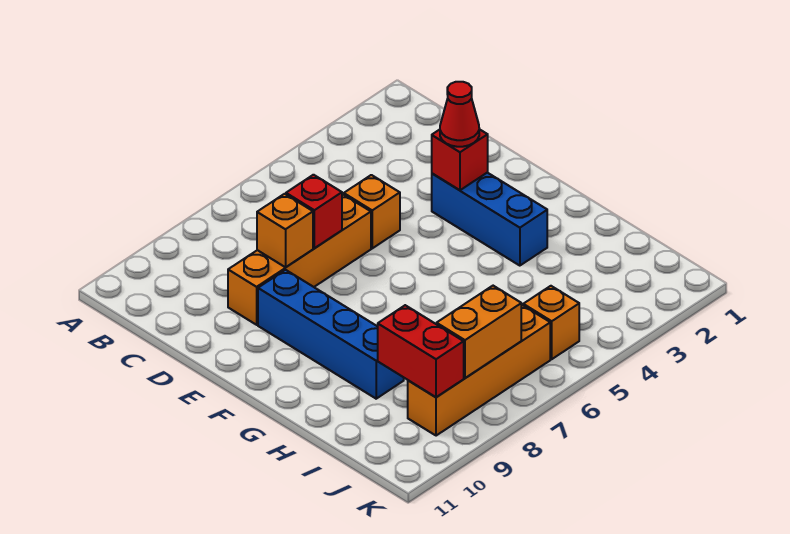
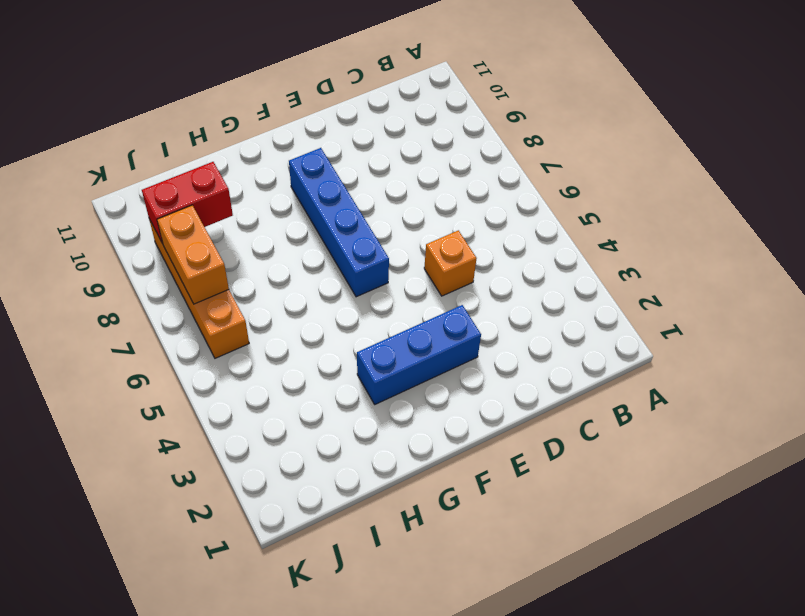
blue 1x4 brick [289,148,389,297] -> blue 1x4 brick turned to [258,270,404,399]
none -> orange 1x4 brick [228,194,371,325]
none -> orange 1x1 brick [523,286,579,359]
none -> red 1x1 brick [286,175,342,248]

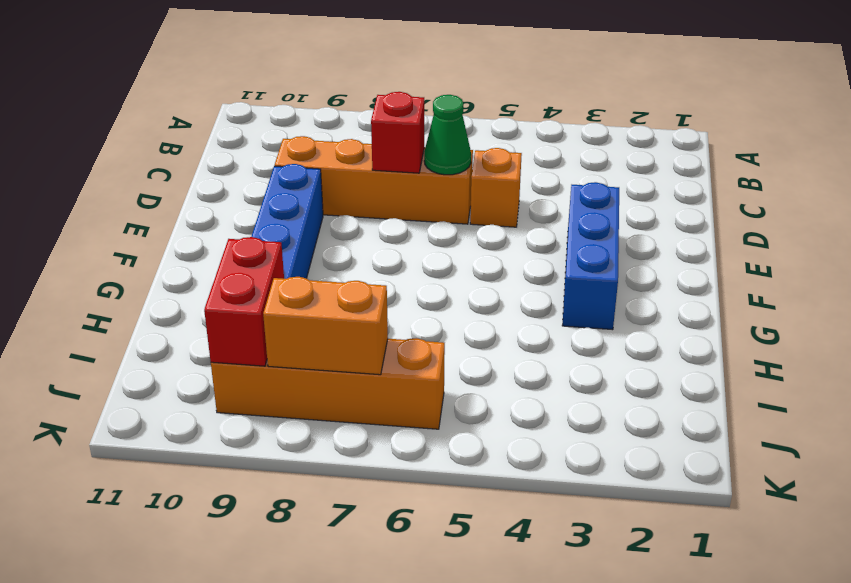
green 1x1 cone [424,95,471,175] -> none
none -> orange 1x1 brick [523,286,579,359]
none -> orange 1x1 brick [257,194,313,267]
none -> red 1x1 brick [432,129,488,190]

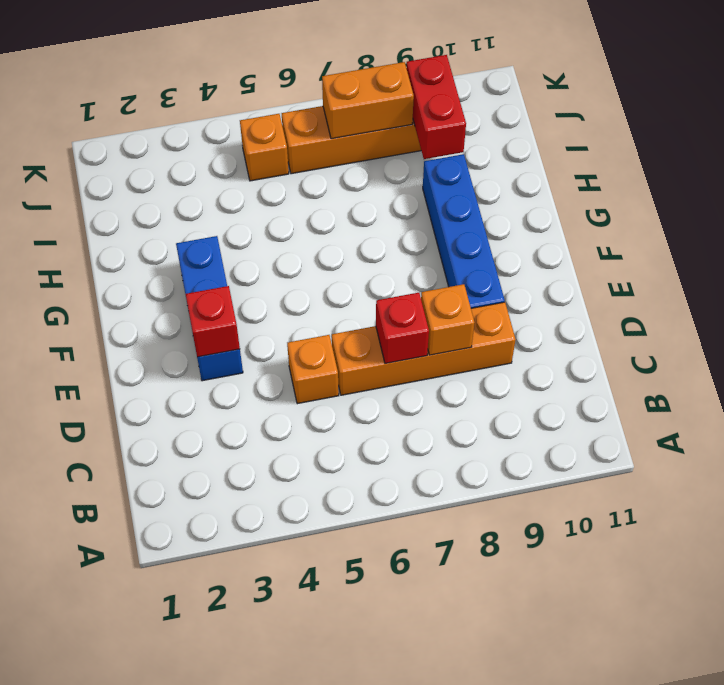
none -> red 1x1 cone [440,82,479,147]

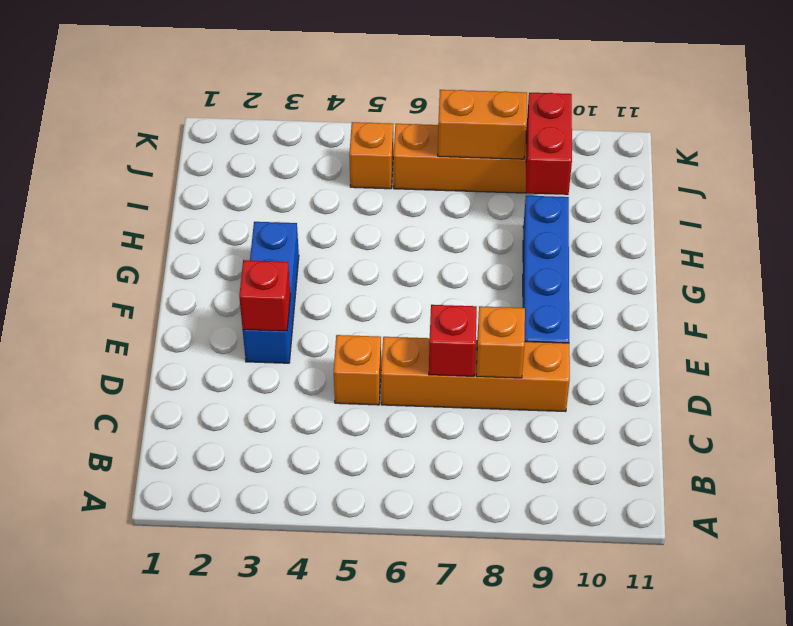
none -> red 1x1 cone [440,82,479,147]

